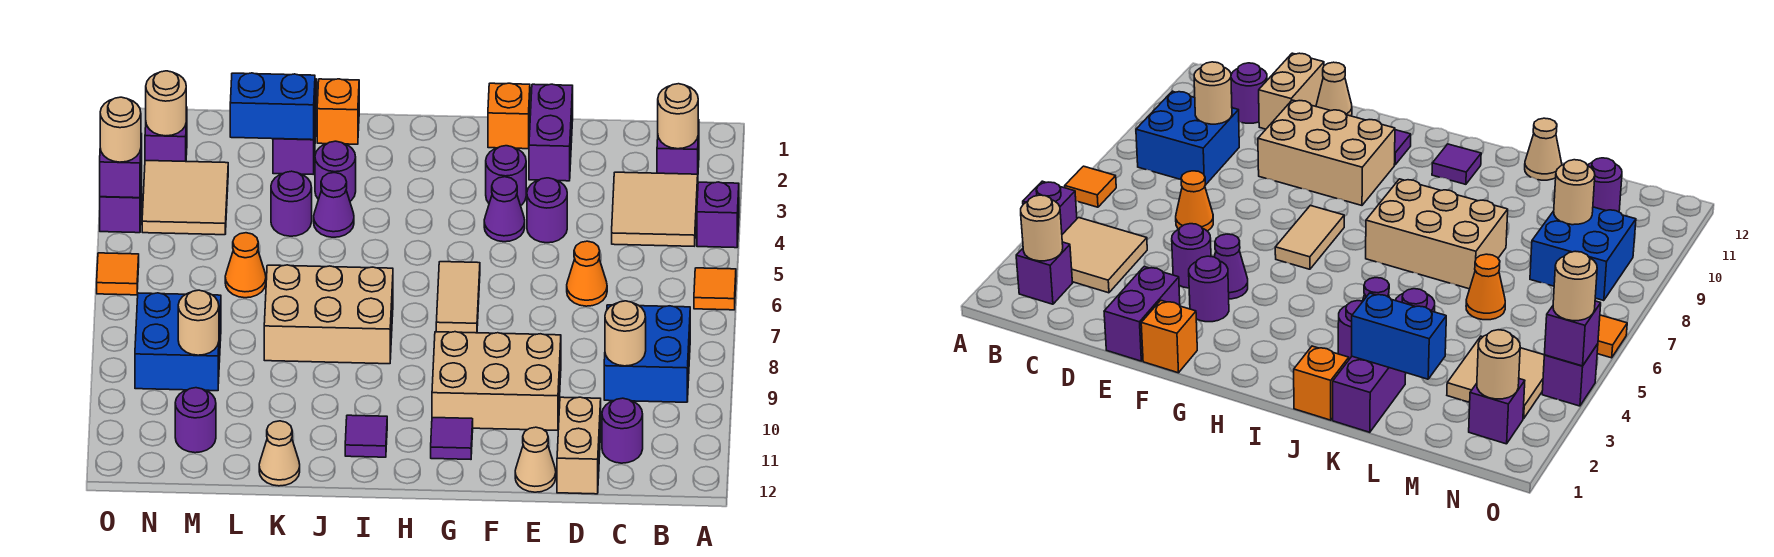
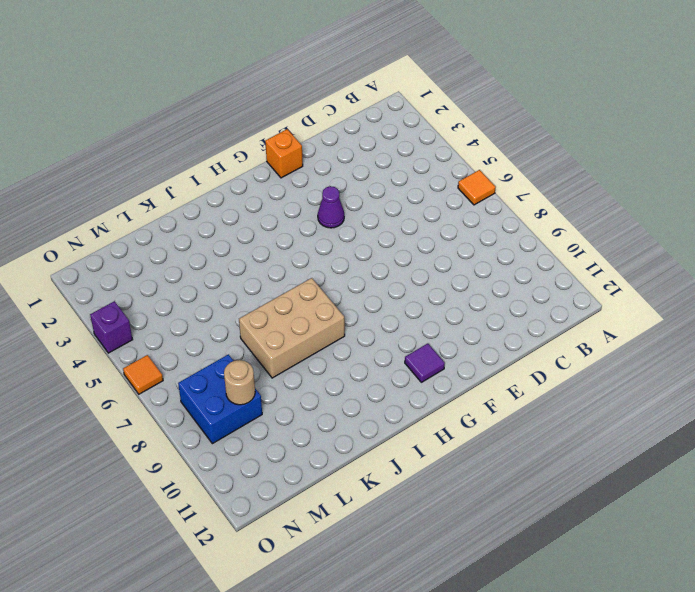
none -> purple 1x1 brick [697,182,739,248]
none -> purple 1x1 brick [657,120,699,174]
none -> tan 2x2 tile [612,172,698,246]
none -> blue 2x2 brick [604,305,690,402]

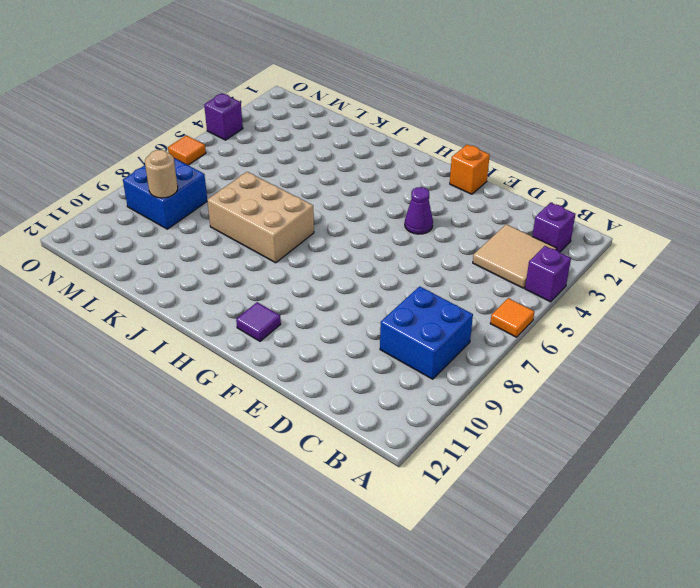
none -> purple 1x1 round brick [602,398,643,463]
none -> orange 1x1 cone [567,241,607,306]
none -> tan 1x2 brick [557,397,601,494]
none -> purple 1x2 brick [529,84,573,181]

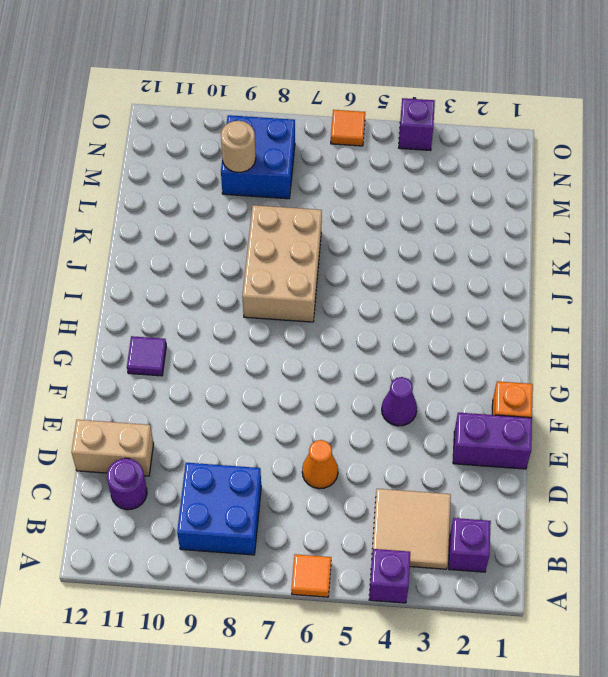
none -> purple 1x1 round brick [527,178,567,243]
none -> tan 2x3 brick [432,332,561,430]
none -> tan 1x1 cone [515,427,556,492]
none -> purple 1x1 round brick [486,146,526,206]

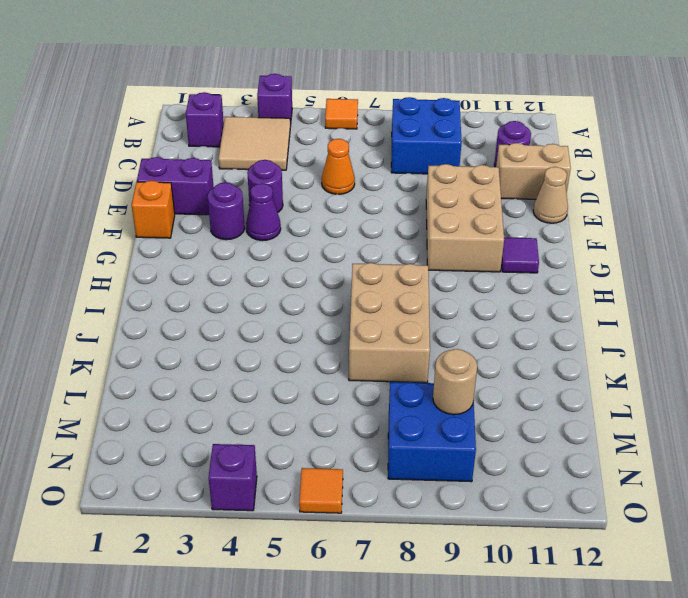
none -> tan 1x2 tile [436,262,480,333]
none -> purple 1x1 tile [345,415,387,457]
none -> orange 1x1 brick [317,79,359,144]
none -> purple 1x1 round brick [315,141,356,201]

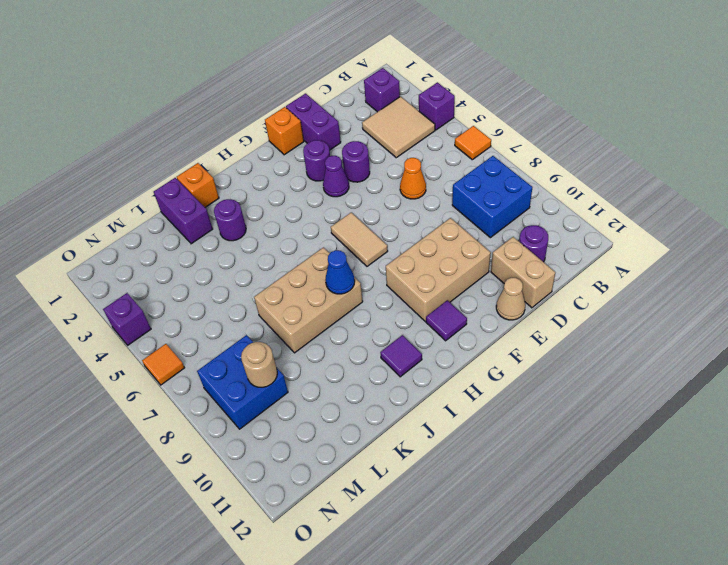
blue 1x1 cone [325,250,355,294] -> none
none -> purple 1x1 cone [314,173,354,237]
none -> purple 1x1 round brick [271,171,312,236]
none -> tan 1x1 cone [259,421,300,486]
none -> orange 1x1 cone [225,233,266,298]

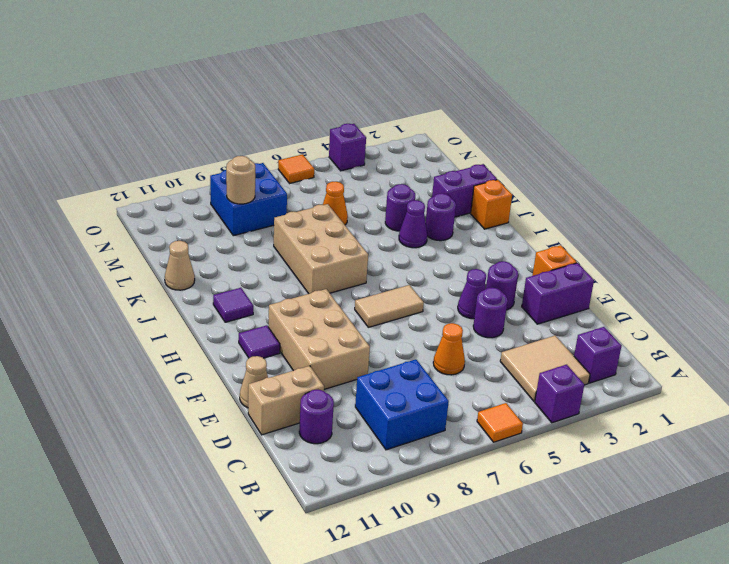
none -> tan 2x2 tile [142,161,228,235]
none -> purple 1x1 round brick [175,388,216,453]
none -> purple 1x1 brick [145,107,187,161]
none -> tan 1x1 round brick [658,84,698,149]

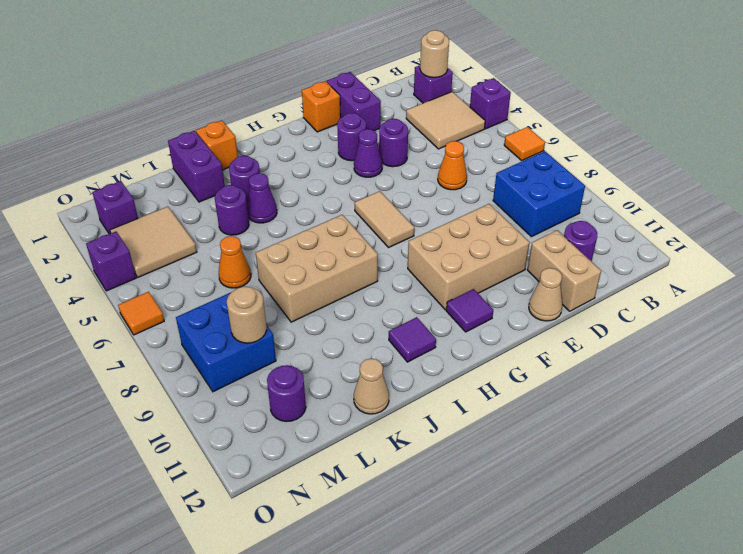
none -> tan 1x1 round brick [605,301,646,366]
none -> blue 1x2 brick [230,73,315,140]
none -> tan 1x1 round brick [146,71,186,136]
none -> purple 1x1 brick [100,134,142,198]

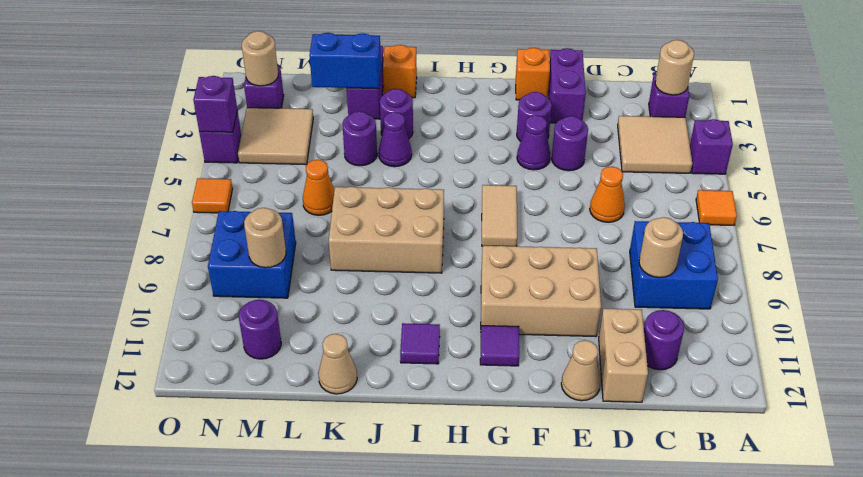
none -> tan 1x1 round brick [100,97,141,162]

